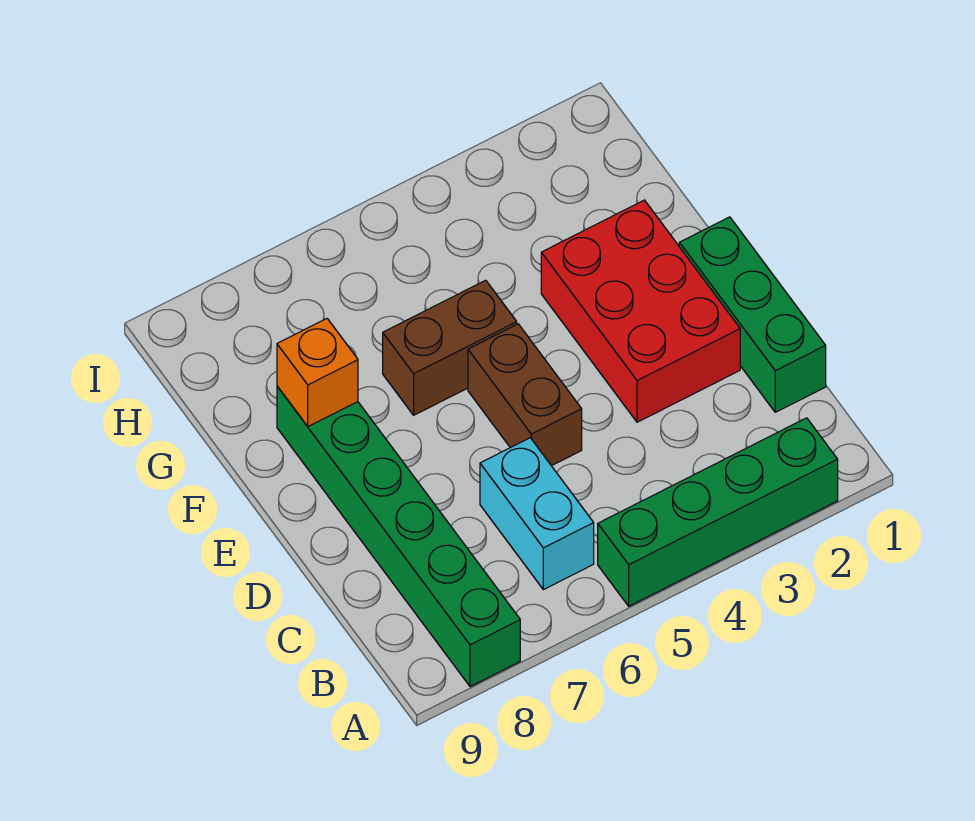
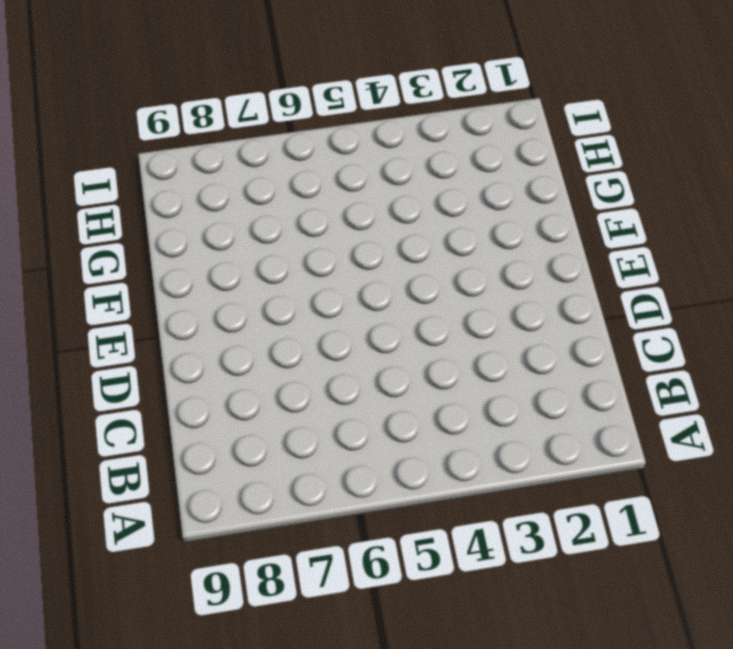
none -> green 1x4 brick [598,418,838,606]
none -> green 1x6 brick [277,386,520,687]

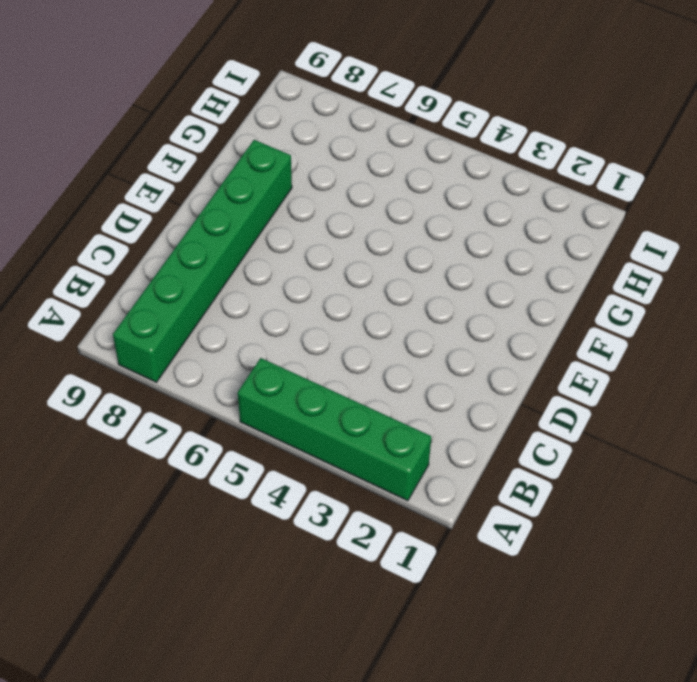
none -> cyan 1x2 brick [480,438,594,590]
none -> green 1x3 brick [679,217,826,412]

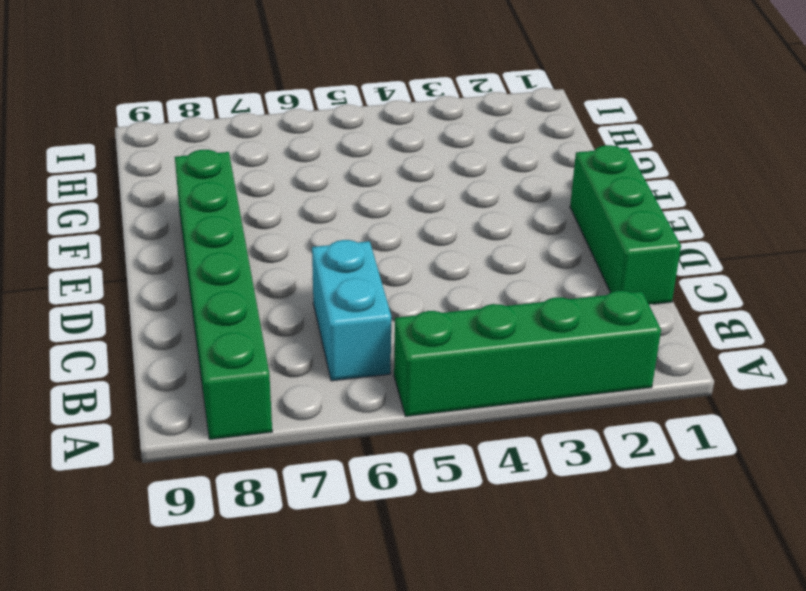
none -> red 2x3 brick [541,200,740,422]
none -> brown 1x2 brick [468,324,582,466]

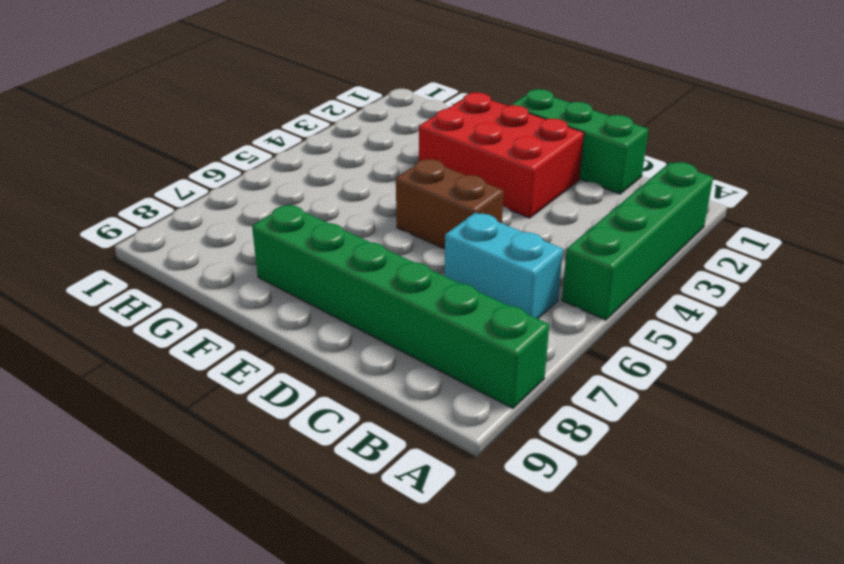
none -> brown 1x2 brick [383,280,517,415]
none -> orange 1x1 brick [277,319,358,427]

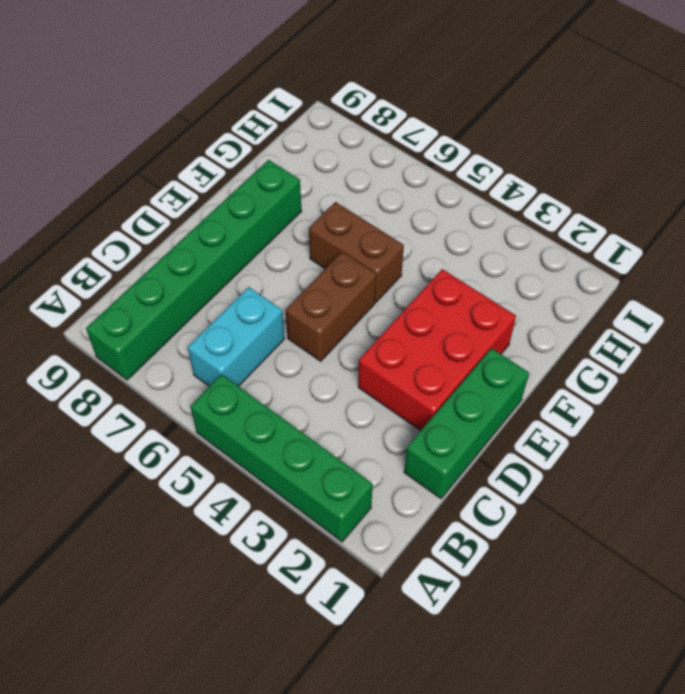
none -> orange 1x1 brick [277,319,358,427]

